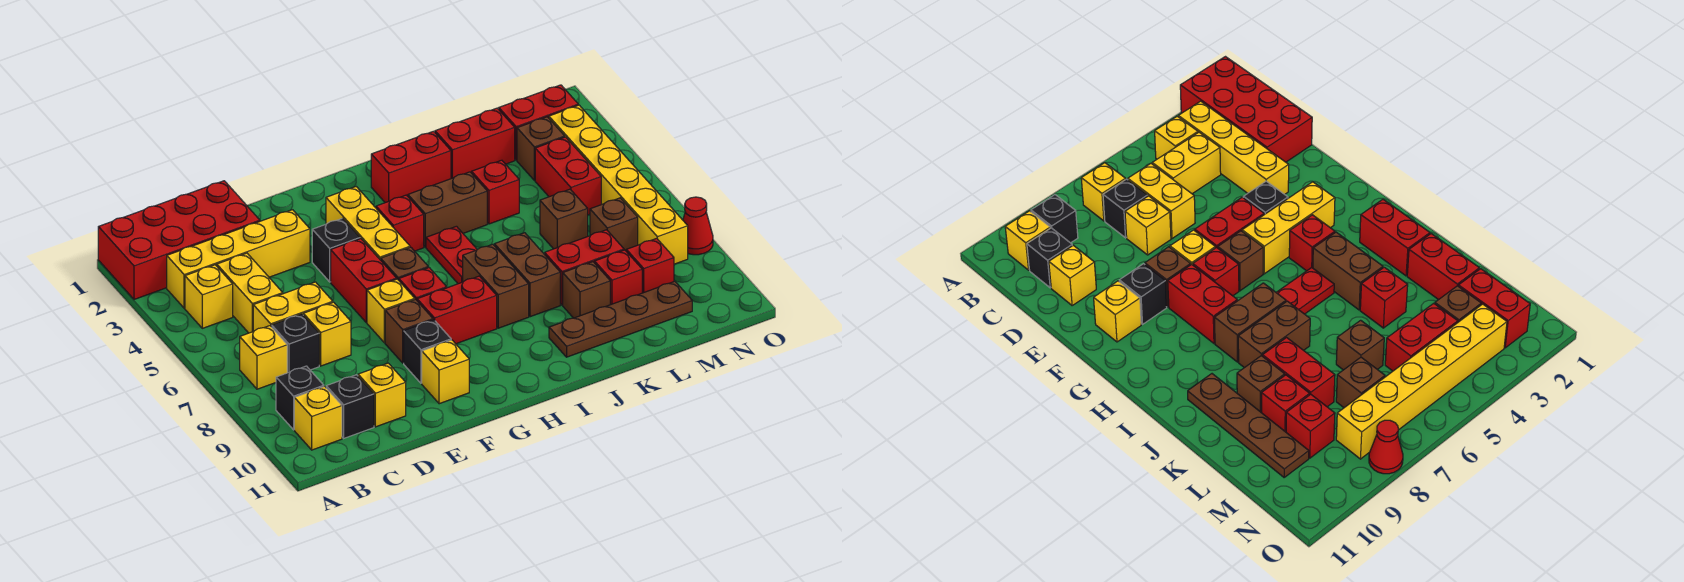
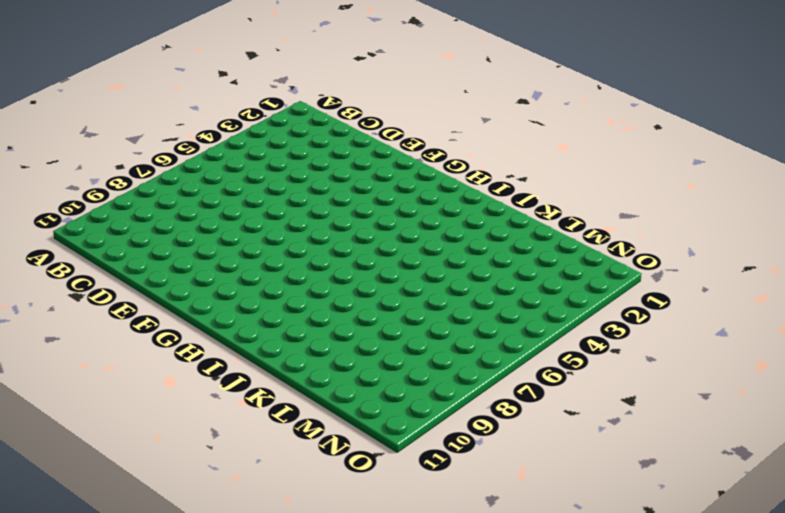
none -> red 2x4 brick [98,181,260,300]
none -> yellow 1x4 brick [167,210,310,308]
none -> yellow 1x1 brick [185,265,233,328]
none -> yellow 1x1 brick [240,326,287,389]

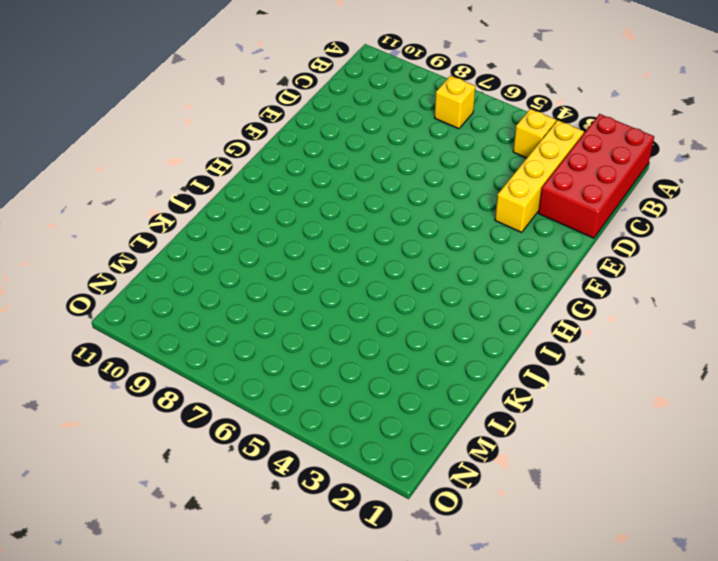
none -> black 1x1 brick [276,366,324,430]
none -> yellow 1x1 brick [294,386,342,450]
none -> yellow 1x2 brick [217,253,283,333]
none -> yellow 1x2 brick [253,282,333,331]

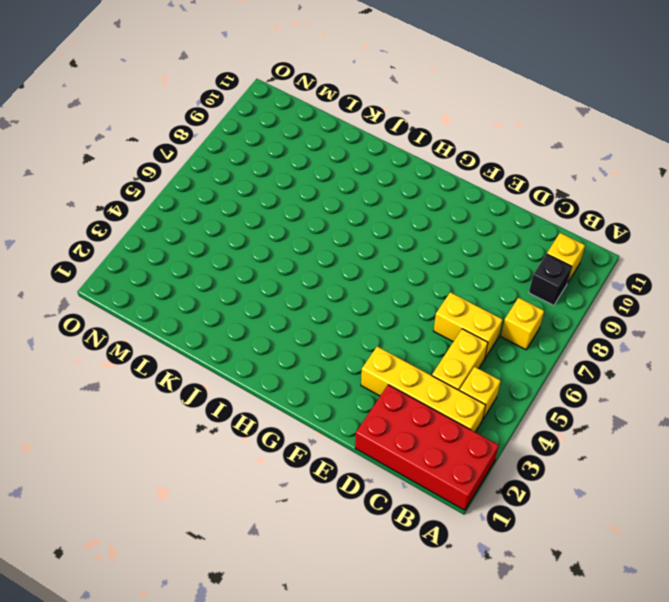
none -> black 1x1 brick [272,314,319,373]
none -> black 1x1 brick [326,375,374,438]
none -> yellow 1x1 brick [303,302,351,366]
none -> yellow 1x1 brick [358,363,406,427]

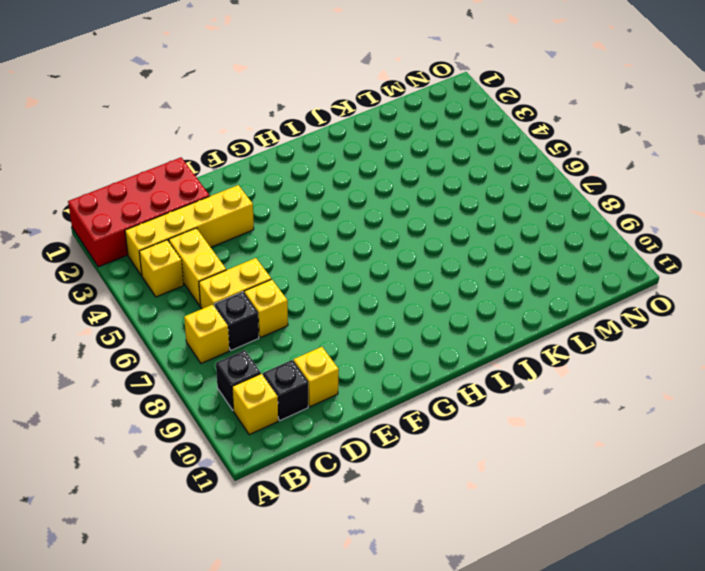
none -> black 1x1 brick [312,218,360,282]
none -> red 1x2 brick [331,239,397,323]
none -> yellow 1x1 brick [367,279,415,343]
none -> brown 1x1 brick [385,299,433,363]

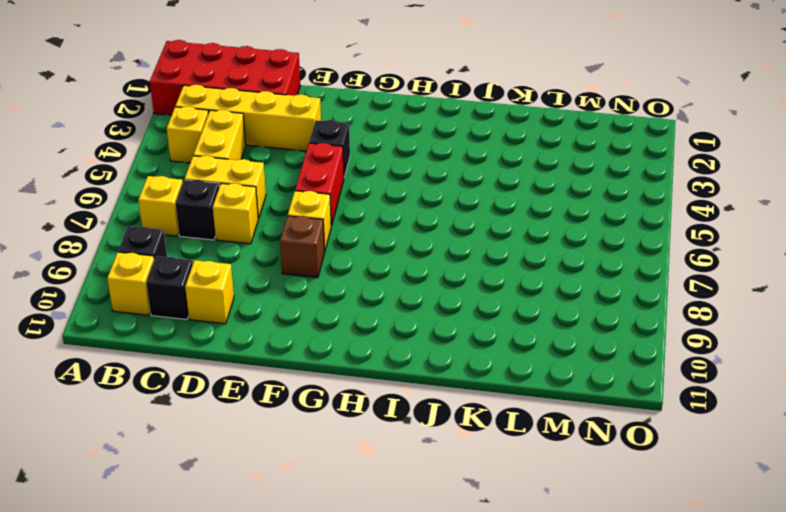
none -> black 1x1 brick [404,320,451,383]
none -> yellow 1x1 brick [422,340,469,404]
none -> yellow 1x3 brick [326,187,410,260]
none -> brown 1x1 brick [381,247,428,280]

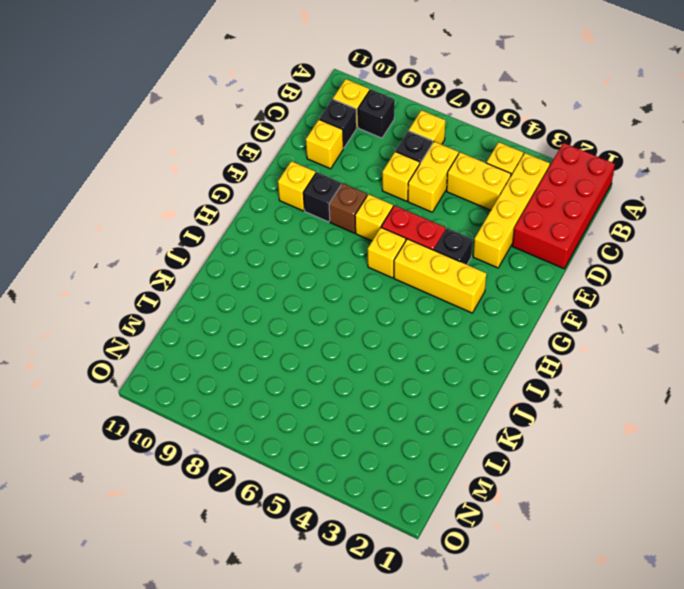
yellow 1x1 brick [368,228,406,278] -> brown 1x1 brick [381,247,428,280]
none -> red 1x1 brick [399,268,447,300]
none -> red 1x2 brick [417,276,497,344]
none -> red 1x1 brick [376,195,424,251]
none -> red 1x2 brick [371,131,451,203]

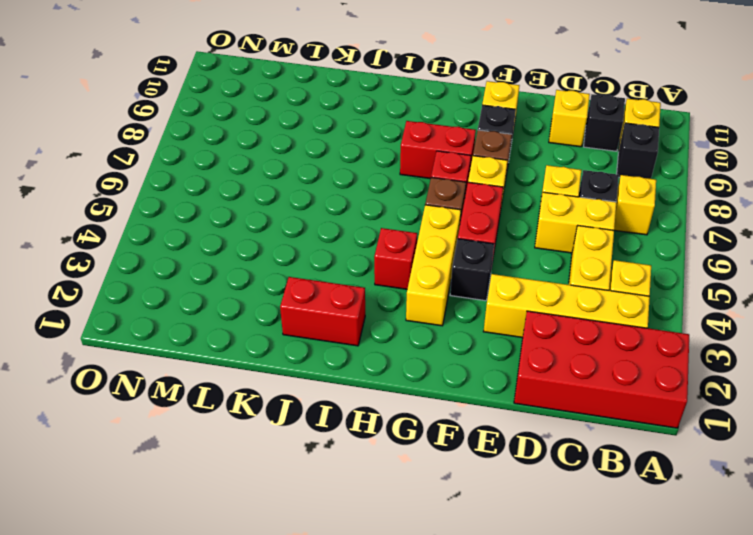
none -> brown 1x2 brick [408,172,487,247]
none -> red 1x2 plate [426,226,477,284]
none -> brown 1x2 brick [463,244,529,328]
none -> brown 1x2 brick [494,233,560,317]

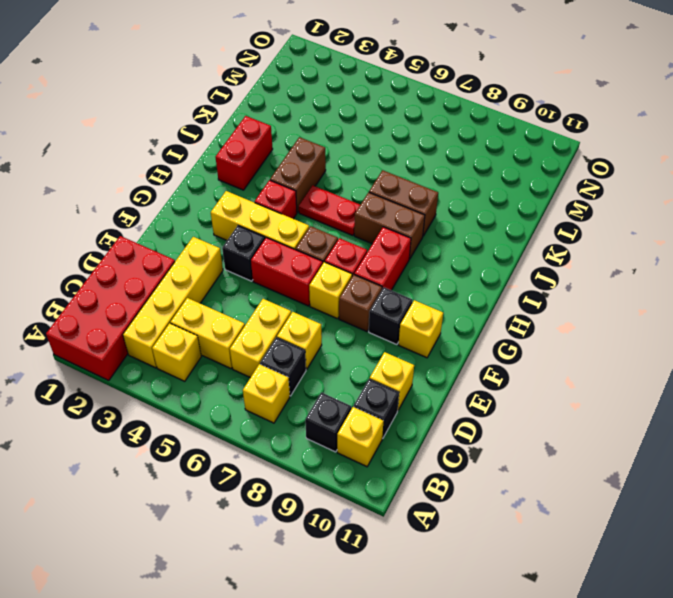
none -> brown 1x4 plate [549,281,692,357]
none -> red 1x2 brick [435,108,515,179]
none -> red 1x1 brick [472,160,519,224]
none -> red 1x2 brick [545,230,624,305]

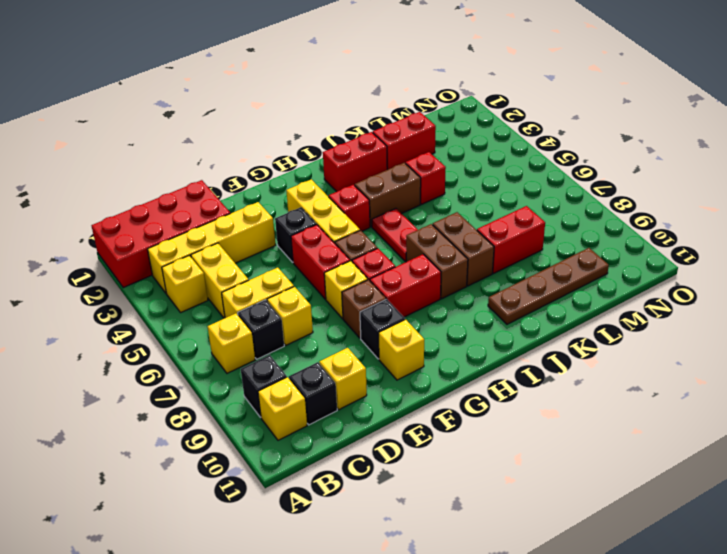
none -> brown 1x1 brick [563,262,610,318]
none -> brown 1x1 brick [540,189,588,249]
none -> red 1x1 brick [595,250,642,305]
none -> red 1x2 brick [499,85,578,160]

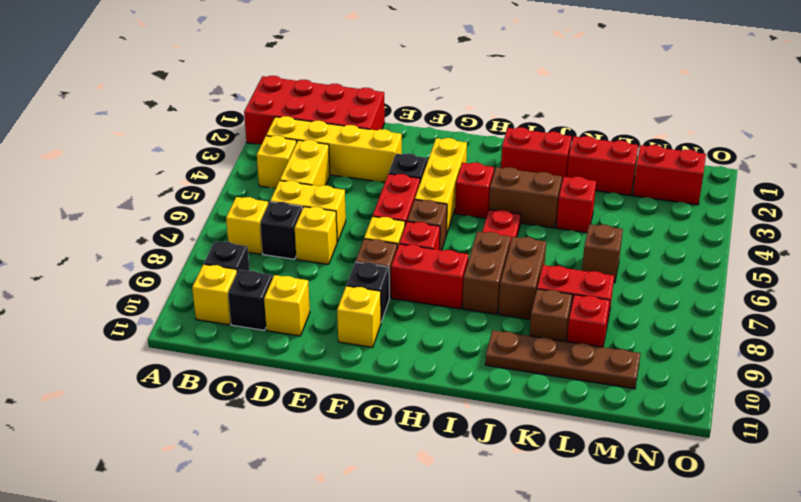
none -> brown 1x1 brick [517,117,565,181]
none -> red 1x2 brick [535,137,601,215]
none -> brown 1x1 brick [590,198,638,251]
none -> red 1x1 brick [626,238,674,293]

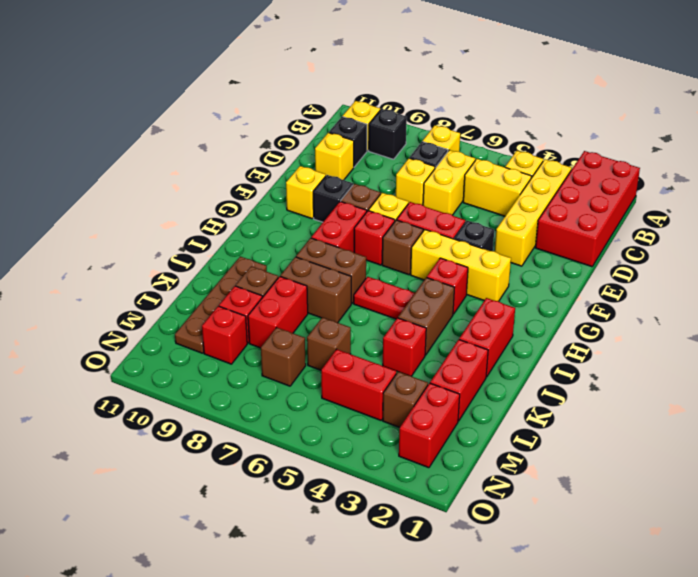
none -> yellow 1x6 brick [549,105,688,264]
none -> red 1x1 cone [683,197,713,255]

